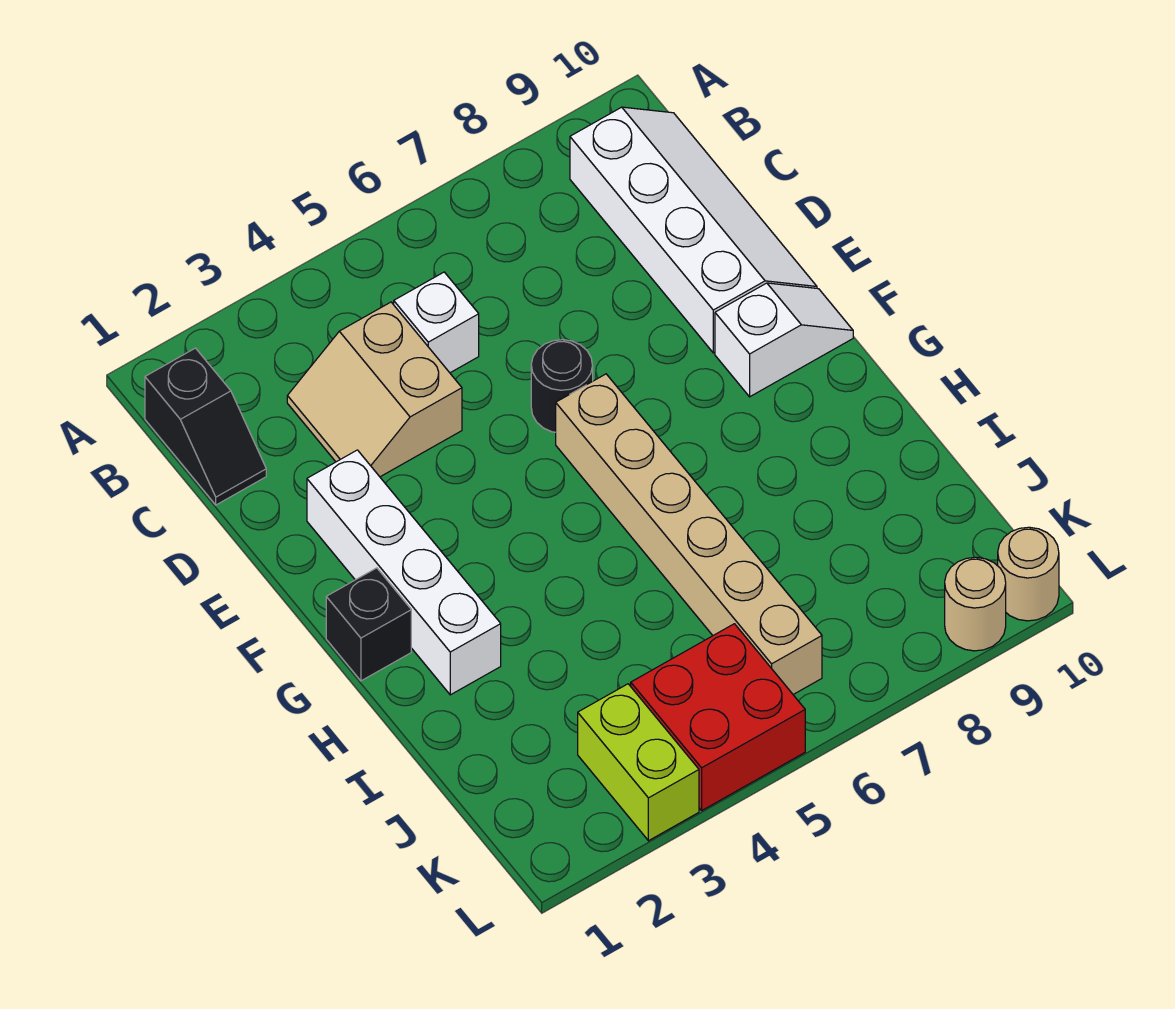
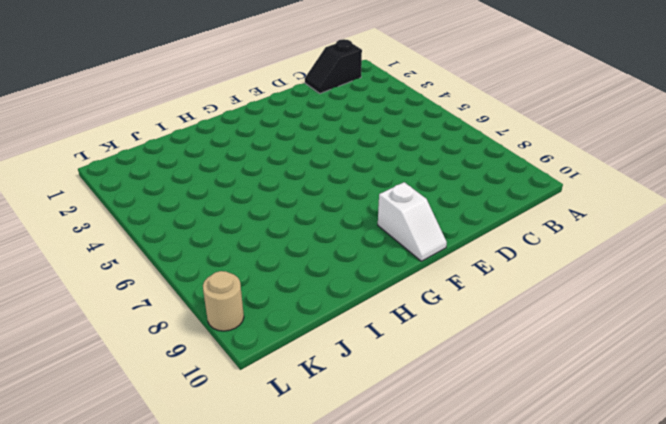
none -> white 2x4 slope [570,107,817,353]
none -> tan 2x2 slope [287,302,462,477]
none -> white 1x1 brick [394,272,479,373]

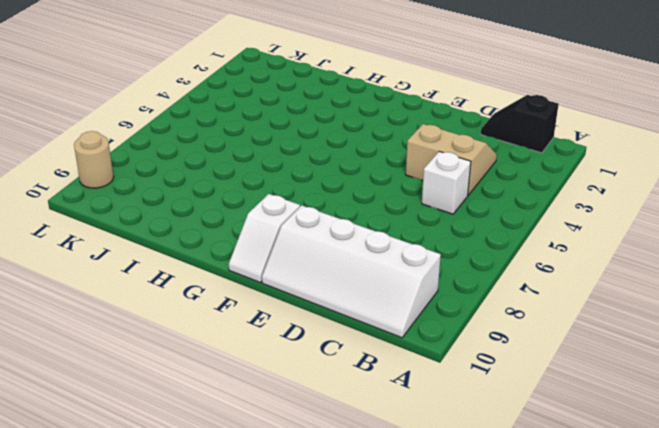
none -> white 1x4 brick [307,450,501,695]
none -> black 1x1 round brick [531,340,593,432]
none -> tan 1x6 brick [556,374,822,694]

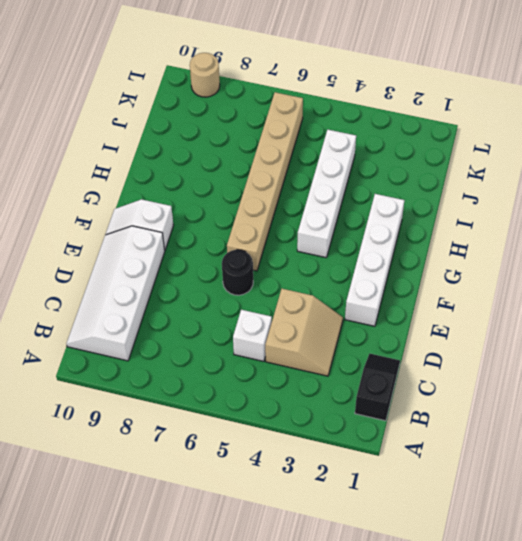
white 1x4 brick [297,130,356,258] -> none
none -> black 1x1 brick [326,568,411,681]
none -> lime 1x2 brick [578,684,699,841]
none -> red 2x2 brick [631,624,805,810]

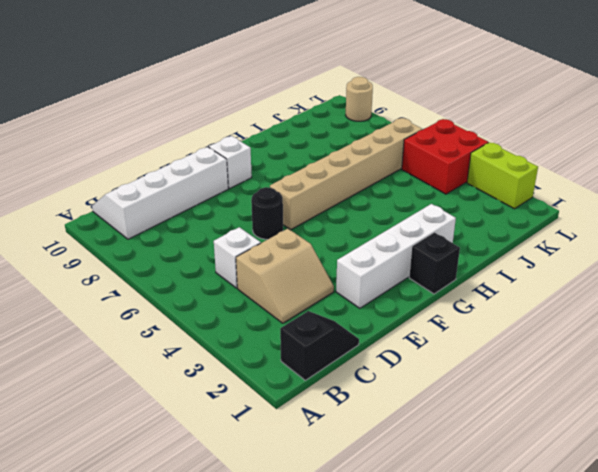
lime 1x2 brick [467,142,538,209] -> lime 1x2 brick turned to [578,684,699,841]
none -> tan 1x1 round brick [998,527,1059,621]

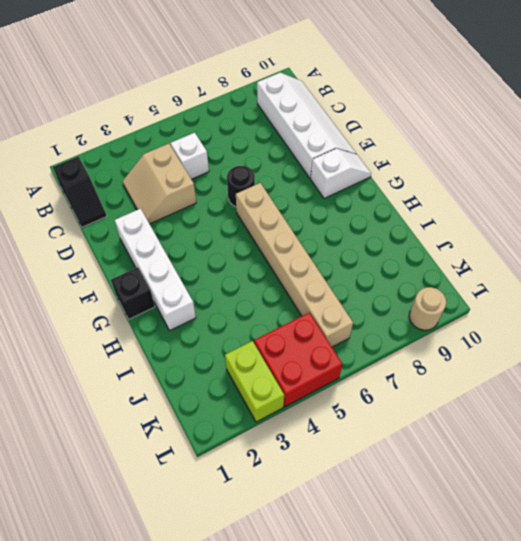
none -> tan 1x1 round brick [998,527,1059,621]

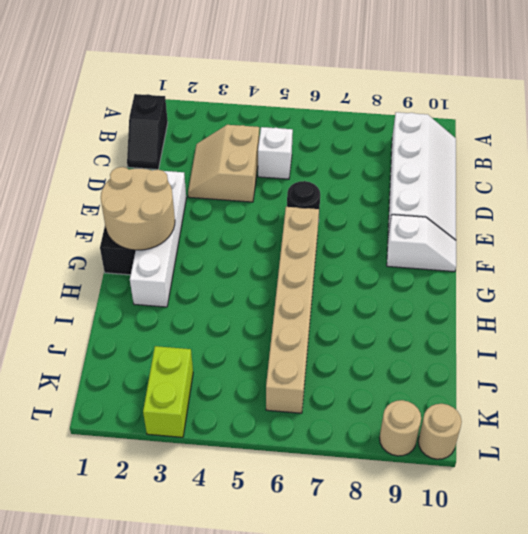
tan 2x2 round brick [101,167,175,250] -> none
none -> red 2x2 brick [631,624,805,810]

